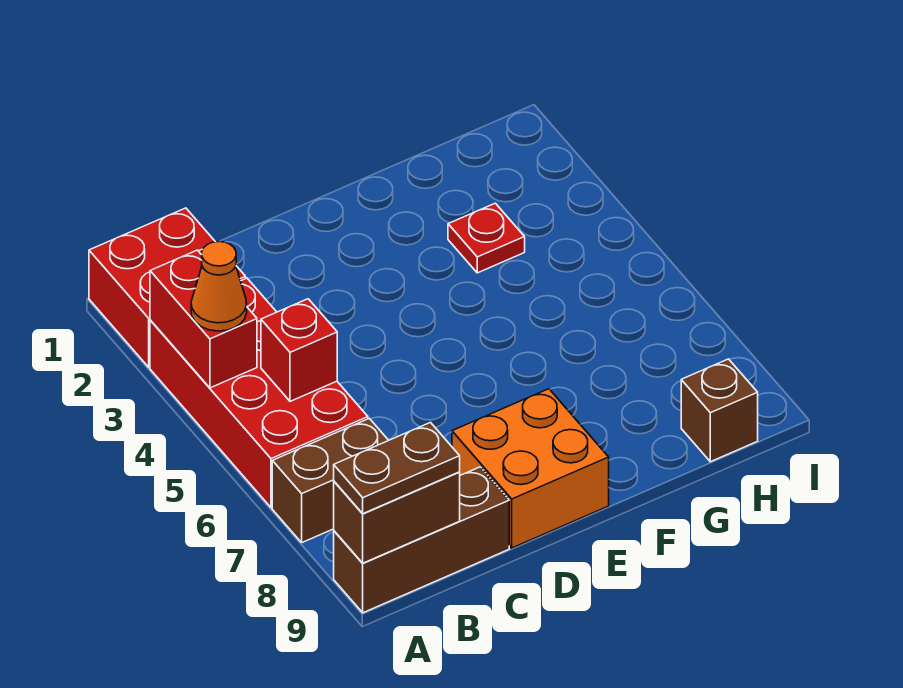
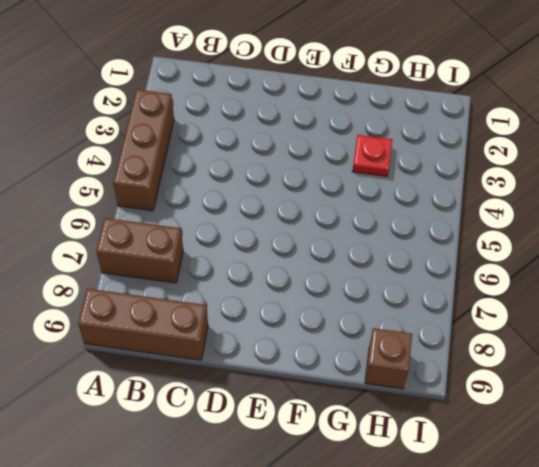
brown 1x3 brick [113,90,174,211] -> red 2x4 brick [150,278,368,508]
none -> red 2x2 brick [89,208,246,367]
none -> orange 2x2 brick [452,389,609,548]
none -> red 1x2 brick [150,250,257,388]

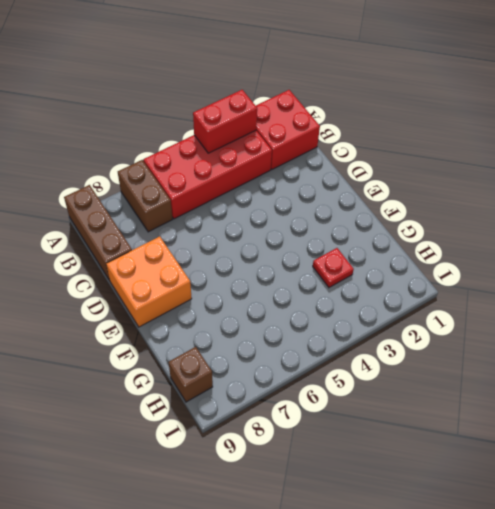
none -> brown 1x2 brick [334,472,460,563]
none -> red 1x1 brick [261,299,337,401]
none -> orange 1x1 cone [191,241,247,331]

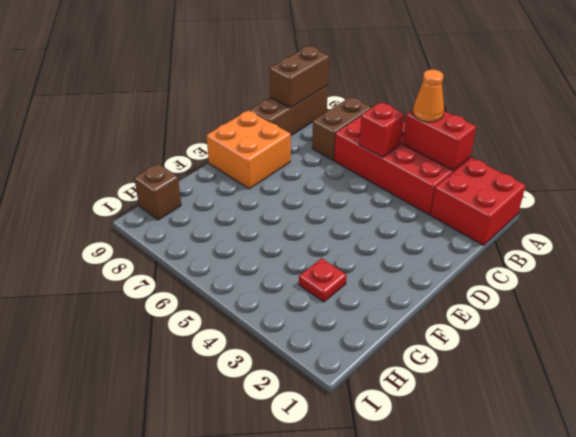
none -> brown 1x2 plate [334,423,460,514]

